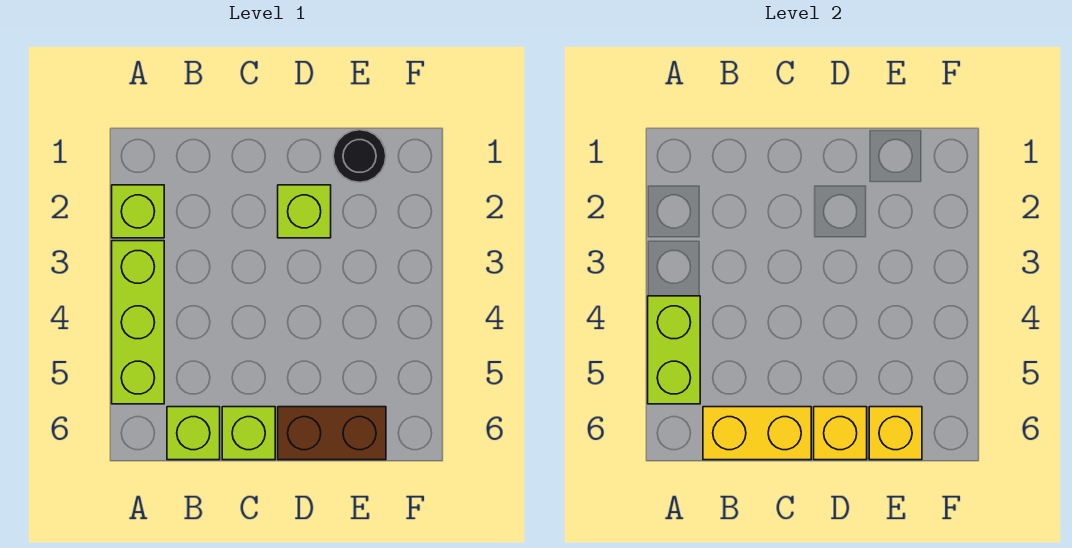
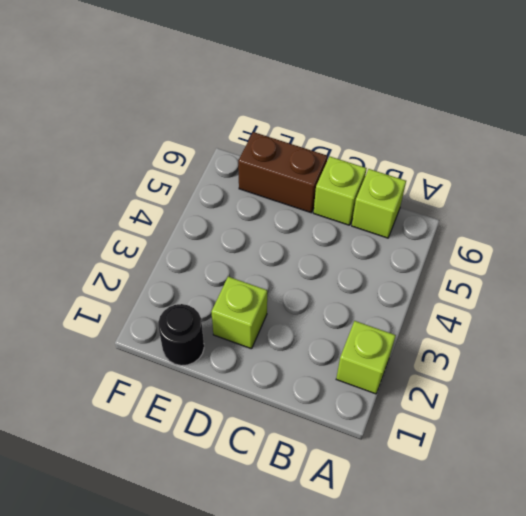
none -> lime 1x3 brick [112,241,164,404]
none -> lime 1x2 brick [648,296,700,404]

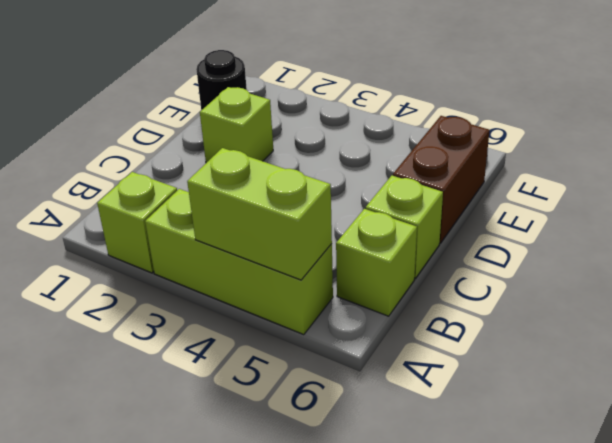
none -> yellow 1x2 brick [703,407,811,460]
none -> yellow 1x1 brick [814,407,867,460]

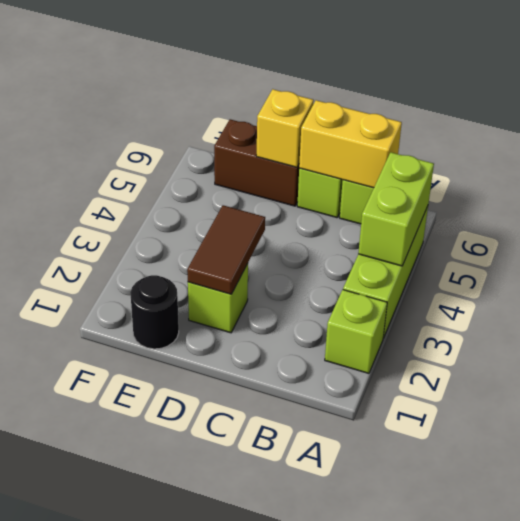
brown 1x2 tile [187,205,265,294] -> none
none -> yellow 1x1 brick [869,407,922,460]

